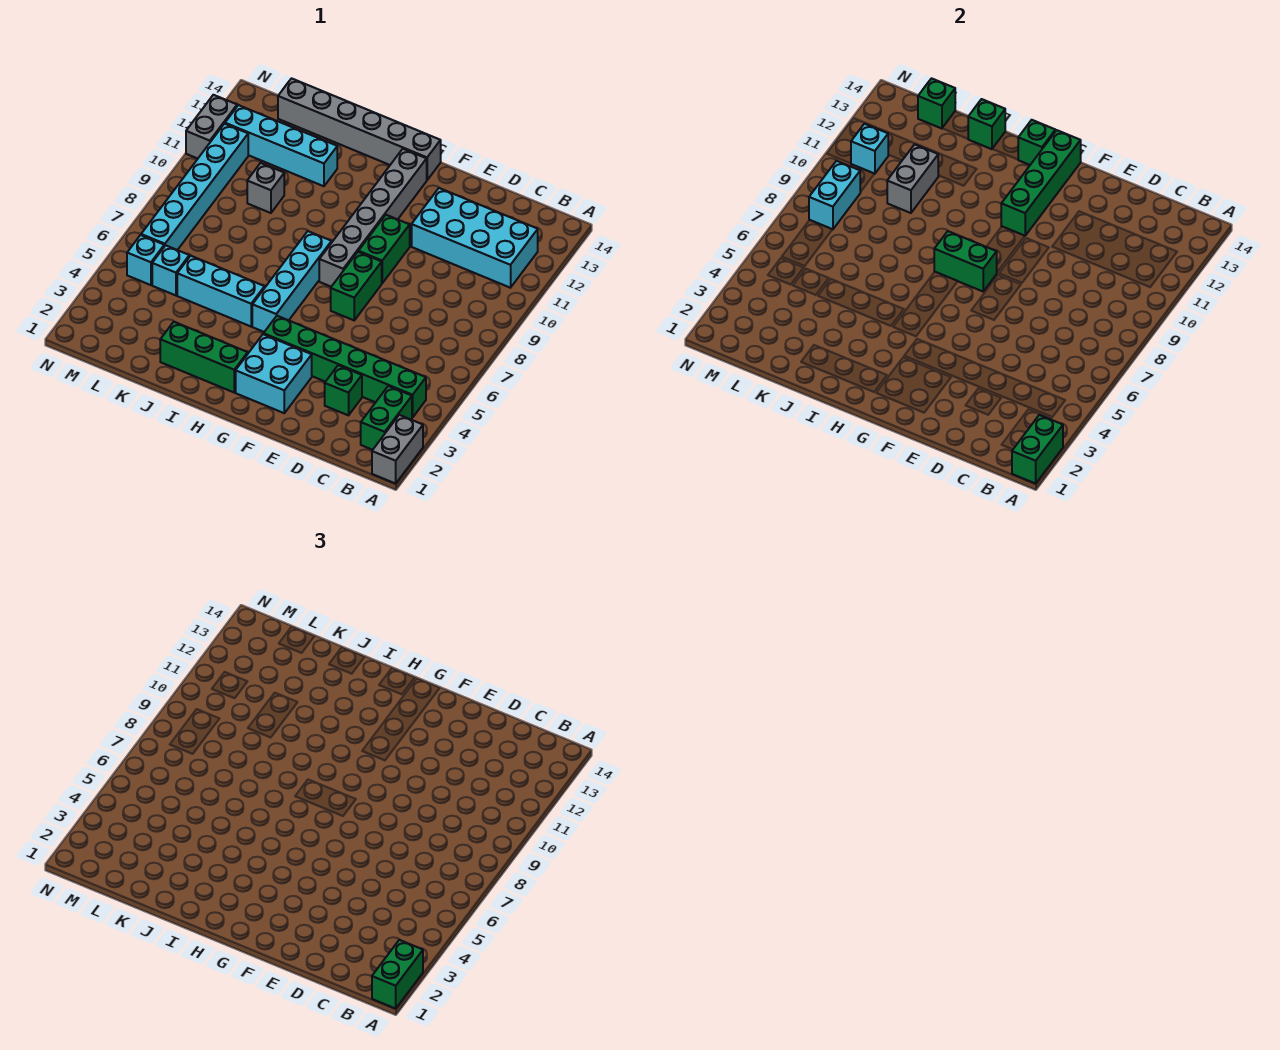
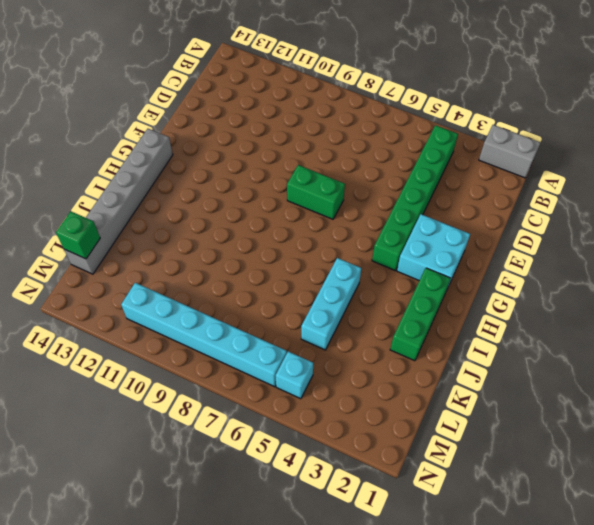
none -> green 1x2 brick [361,386,412,450]
none -> cyan 2x4 brick [412,188,538,288]
none -> green 1x1 brick [325,365,362,415]

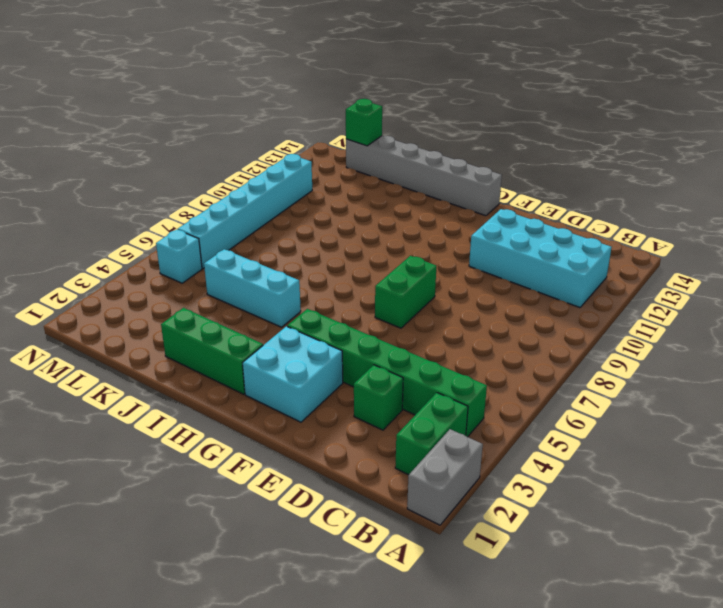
none -> green 1x2 brick [358,215,410,283]
none -> grey 1x6 brick [319,149,427,287]
none -> cyan 1x4 brick [252,231,332,332]

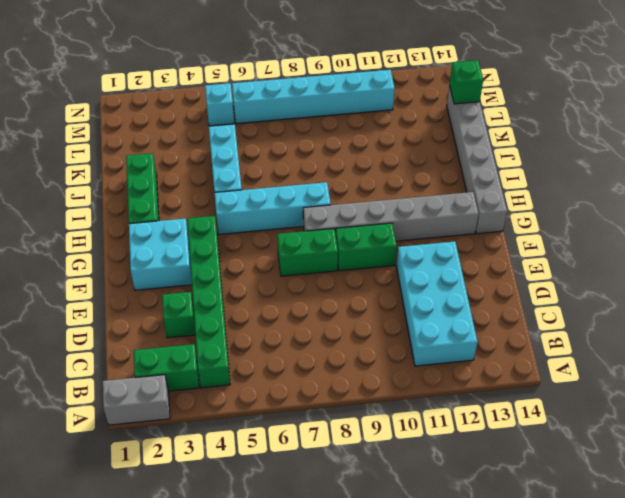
none -> cyan 1x4 brick [225,105,337,186]
none -> grey 1x1 brick [247,163,284,213]
none -> cyan 1x1 brick [152,245,189,295]

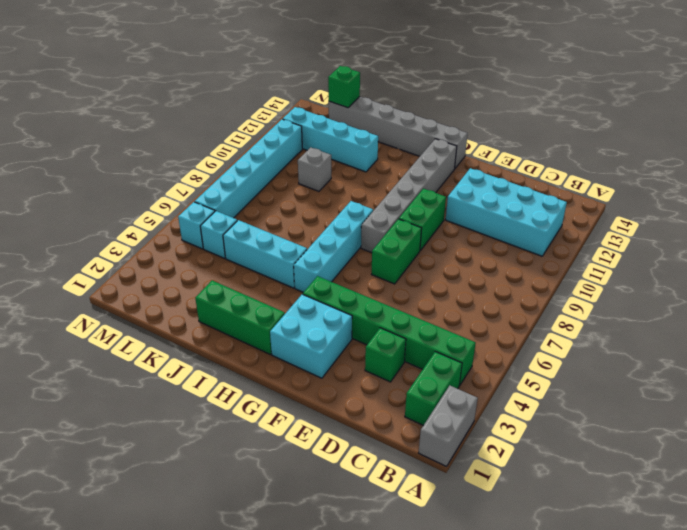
none -> grey 1x2 brick [186,95,237,159]
none -> green 1x2 brick [1012,415,1063,484]
none -> green 1x2 brick [934,231,997,291]

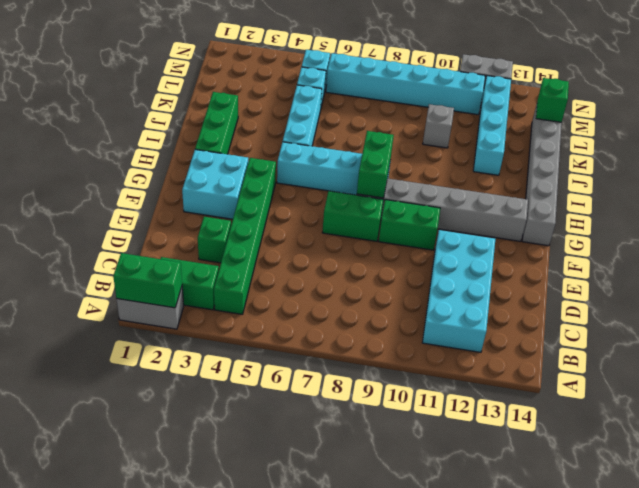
none -> green 1x4 brick [1001,130,1081,236]
none -> green 1x1 brick [1018,120,1055,165]
none -> green 1x1 brick [968,99,1005,149]

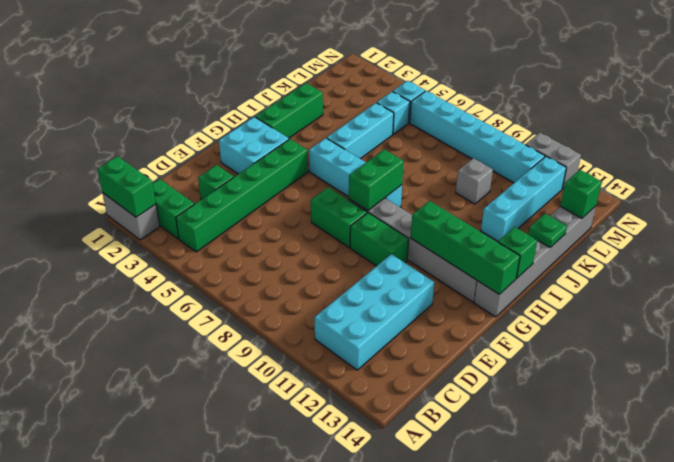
green 1x1 plate [528,214,567,247] -> green 1x1 brick [968,99,1005,149]
none -> grey 1x2 brick [887,144,939,213]
none -> cyan 1x2 brick [809,161,860,230]
none -> cyan 1x1 brick [851,124,888,174]

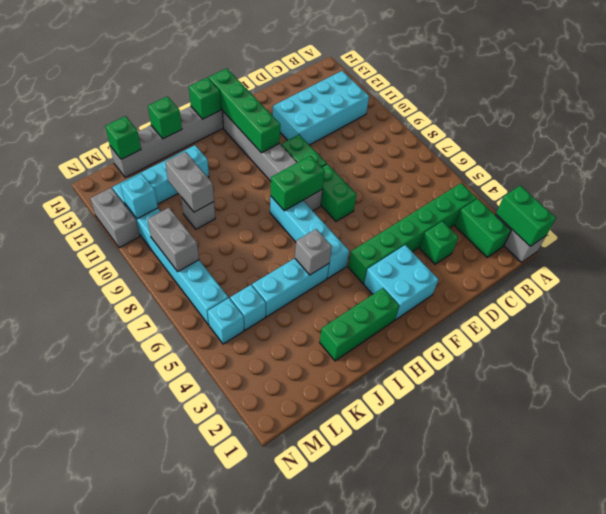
grey 1x1 brick [295,229,332,275] -> none
grey 1x2 brick [147,208,199,272] -> cyan 1x2 brick [809,161,860,230]
none -> green 1x2 brick [372,940,423,1009]

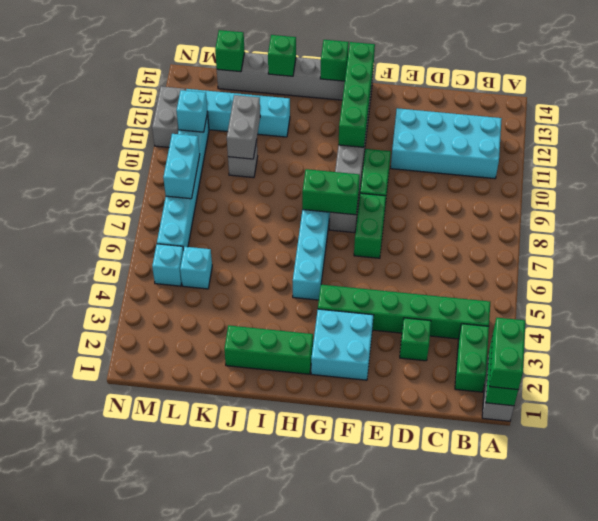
none -> cyan 1x3 brick [177,256,265,326]

